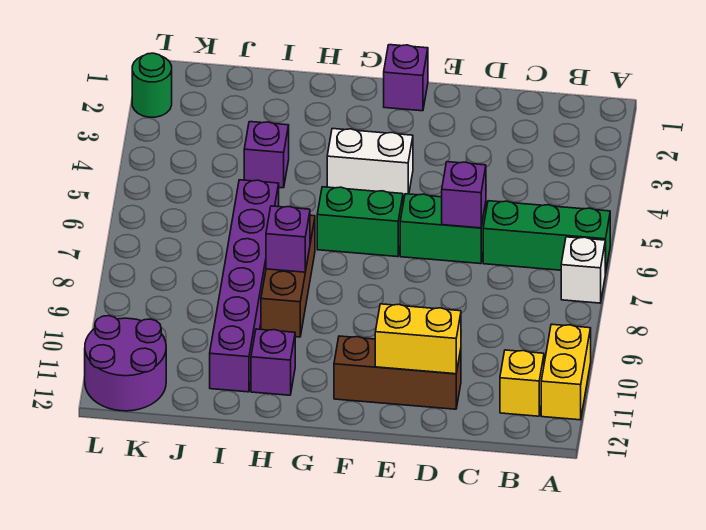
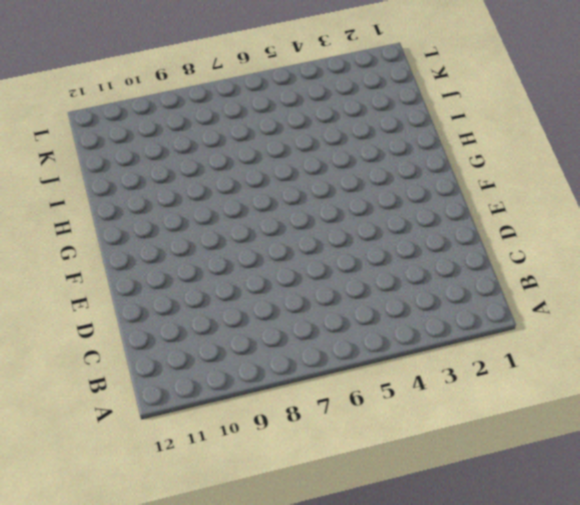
none -> green 1x3 brick [483,201,610,274]
none -> white 1x1 brick [561,237,605,303]
none -> yellow 1x2 brick [541,324,591,420]

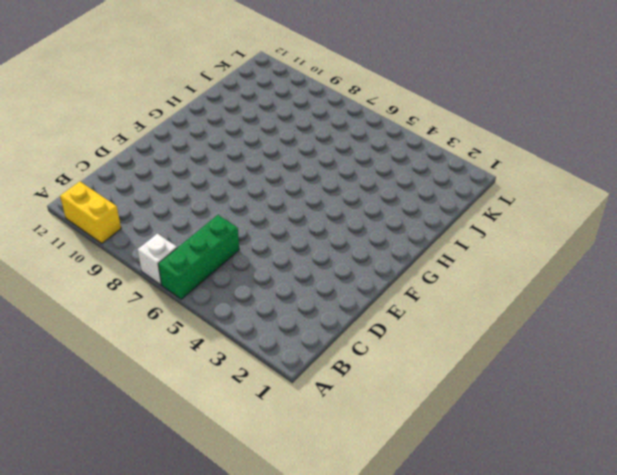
none -> yellow 1x1 brick [500,350,544,416]
none -> green 1x2 brick [400,194,486,264]
none -> brown 1x3 brick [334,336,461,409]

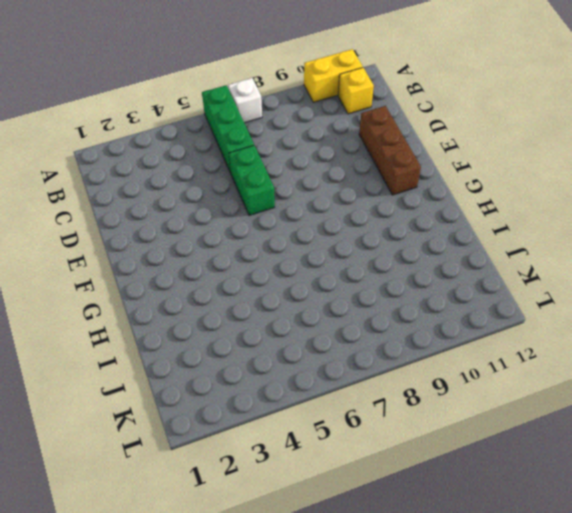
none -> purple 1x1 brick [384,45,428,111]
none -> white 1x2 brick [327,129,413,198]
none -> green 1x2 brick [317,187,403,257]

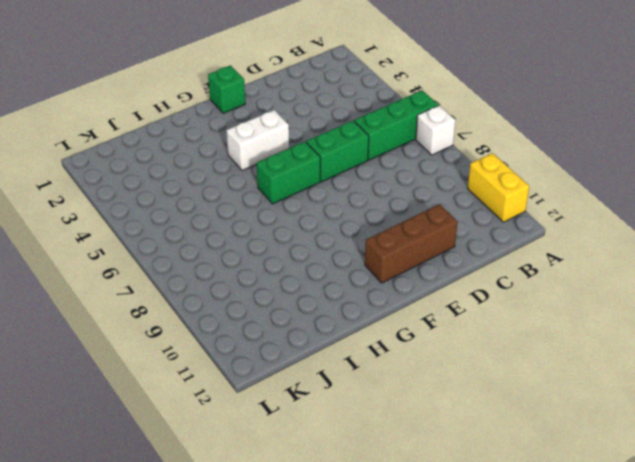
green 1x1 brick [208,65,245,113] -> purple 1x1 brick [384,45,428,111]
none -> yellow 1x1 brick [500,350,544,416]
none -> brown 1x3 brick [261,215,315,337]
none -> purple 1x1 brick [251,329,295,395]

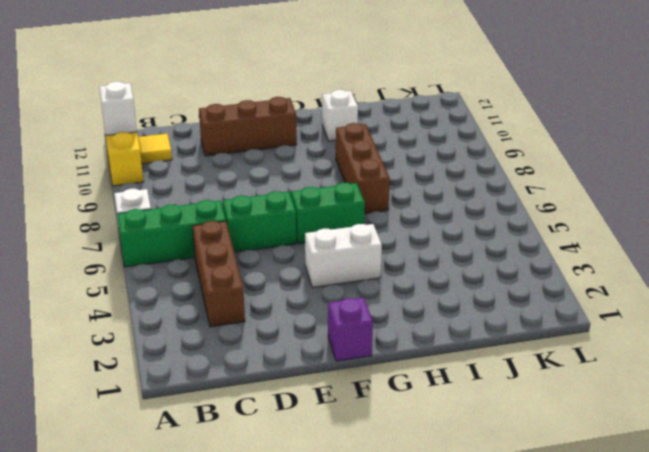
white 1x1 brick [99,82,137,135] -> none
yellow 1x1 tile [138,134,172,164] -> yellow 1x1 brick [500,350,544,416]
brown 1x3 brick [192,221,245,327] -> none
white 1x1 brick [322,90,358,141] -> purple 1x1 brick [251,329,295,395]
none -> purple 1x1 brick [244,122,289,188]
none -> purple 1x6 brick [210,180,279,392]
none -> purple 2x2 round brick [85,316,166,411]

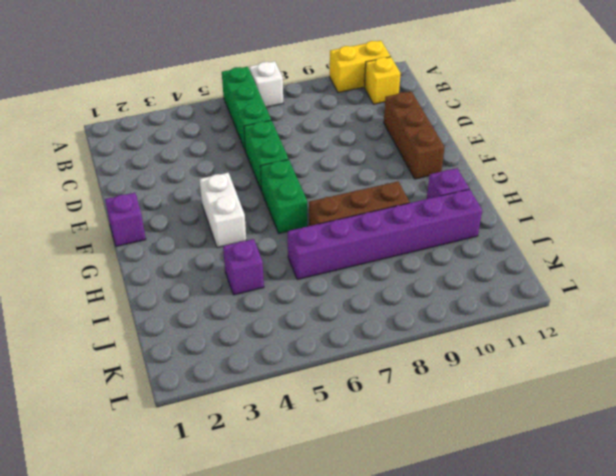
none -> purple 2x2 round brick [85,316,166,411]
none -> green 1x1 round brick [132,53,172,117]
none -> purple 1x1 brick [442,162,486,228]

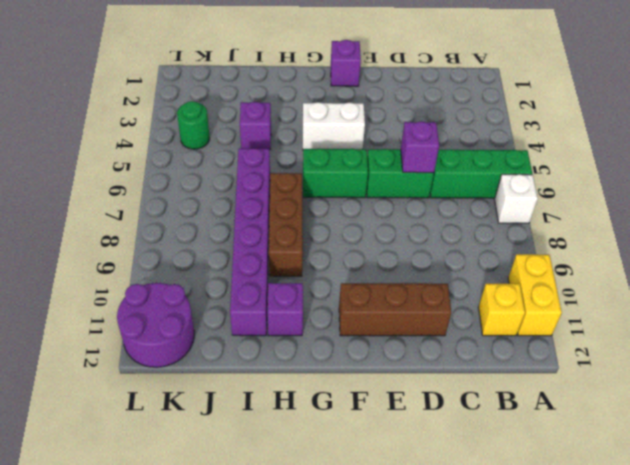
green 1x1 round brick [177,101,210,149] -> green 1x1 round brick moved to [132,53,172,117]
none -> yellow 1x2 brick [375,304,461,374]
none -> purple 1x1 brick [266,206,310,272]

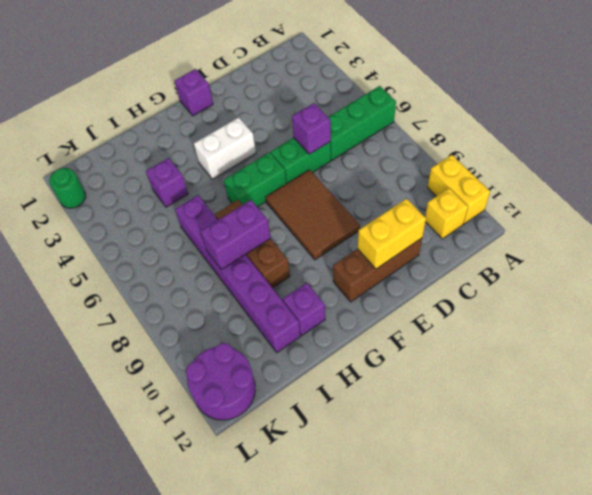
brown 2x3 tile [265,170,360,260] -> none
purple 1x2 brick [200,200,271,270] -> purple 1x1 brick [266,206,310,272]
none -> white 1x1 brick [561,237,605,303]

